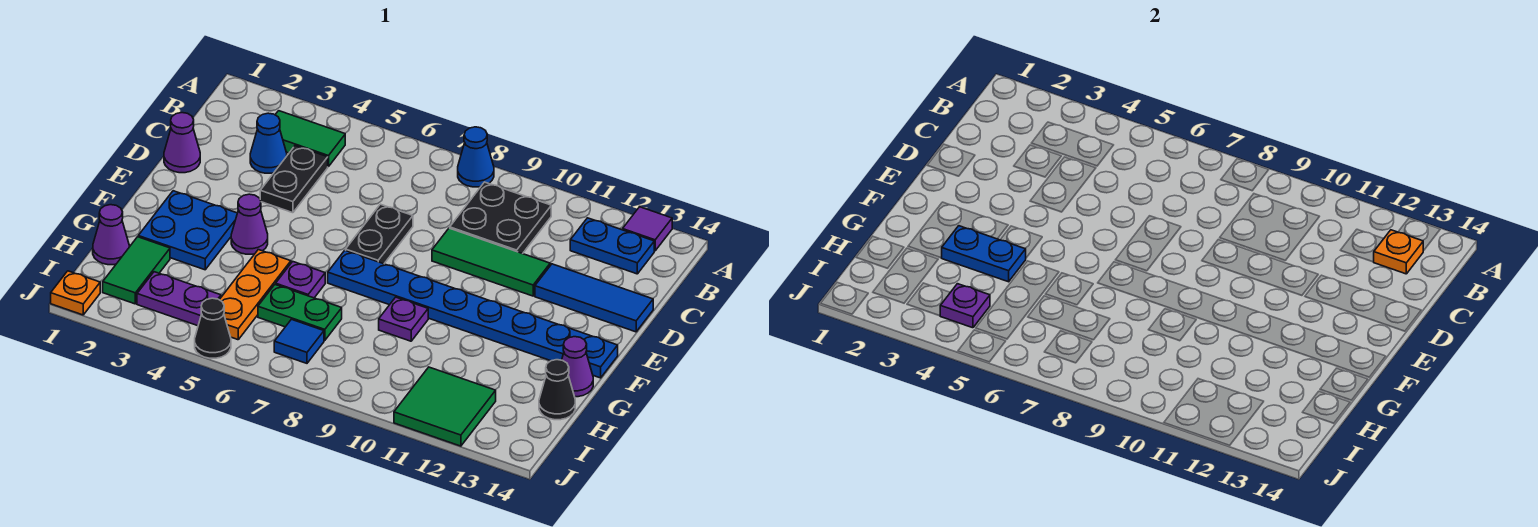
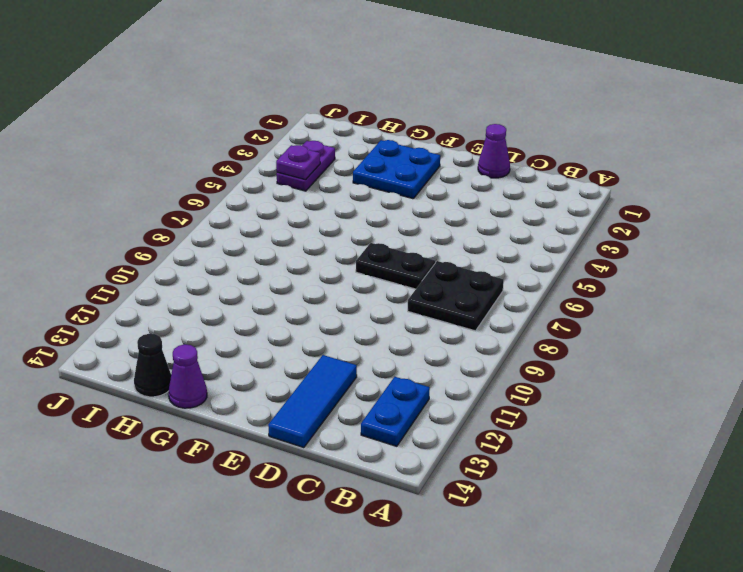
black 2x2 plate [408,261,504,331] -> black 2x2 plate moved to [450,182,551,254]
none -> blue 1x1 cone [458,127,494,187]
none -> purple 1x1 tile [623,207,672,251]
none -> green 1x2 tile [275,111,345,167]
none -> blue 1x1 cone [250,113,287,173]

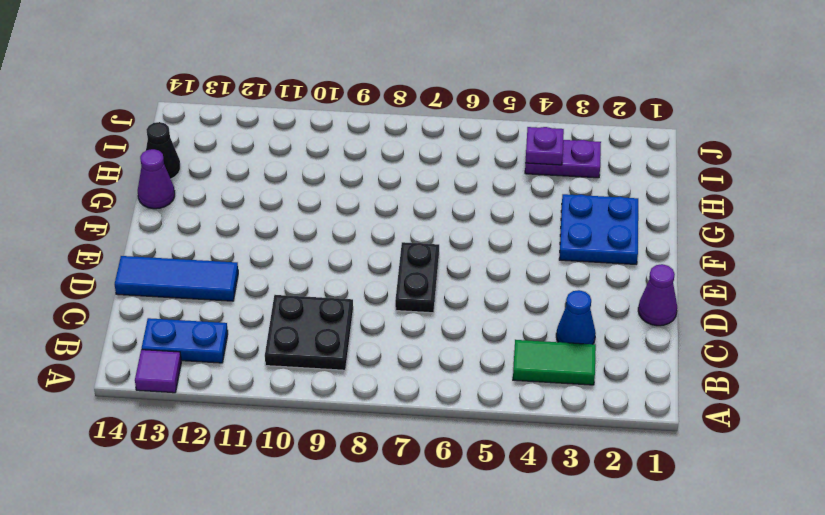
none -> blue 1x1 cone [458,127,494,187]
none -> black 1x2 plate [260,146,328,213]
none -> green 1x3 tile [432,228,550,296]
none -> purple 1x1 cone [231,194,268,254]

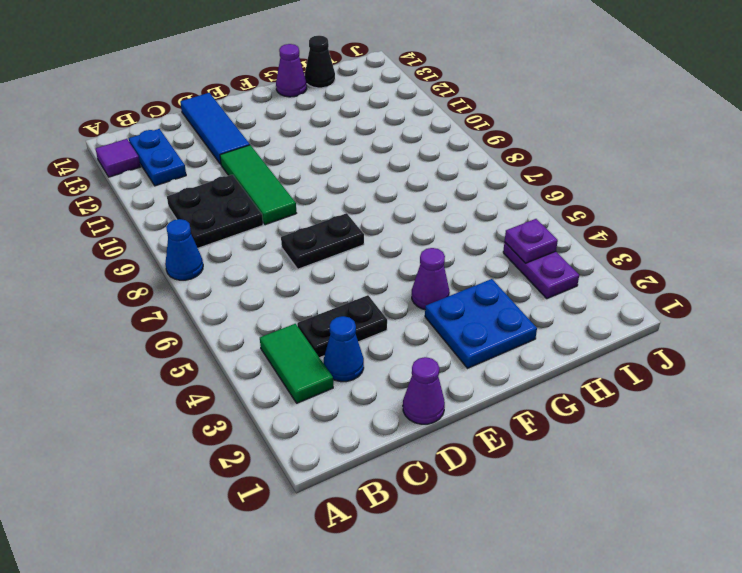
none -> blue 1x8 plate [328,250,618,378]
none -> orange 1x3 plate [220,250,291,340]
none -> purple 1x1 plate [276,262,325,298]
none -> purple 1x1 plate [379,297,428,341]

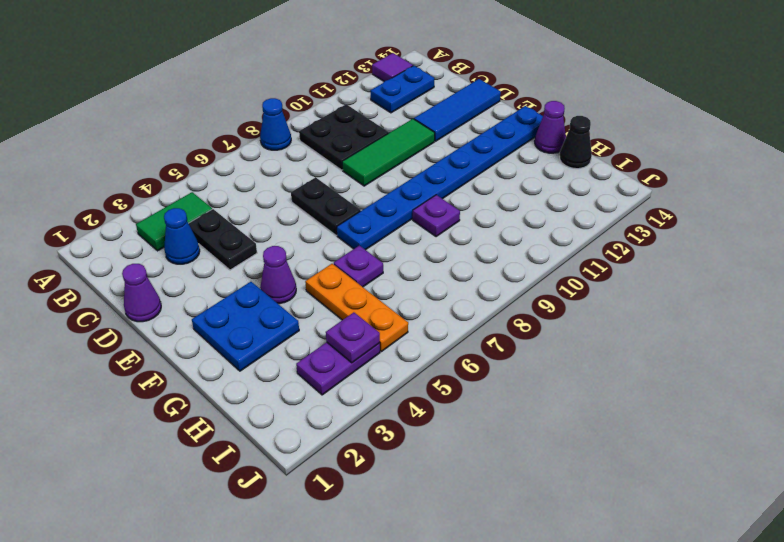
none -> purple 1x1 cone [93,205,129,265]
none -> green 1x2 tile [103,237,170,304]
none -> green 1x2 plate [258,284,342,341]
none -> blue 1x1 tile [274,319,324,363]

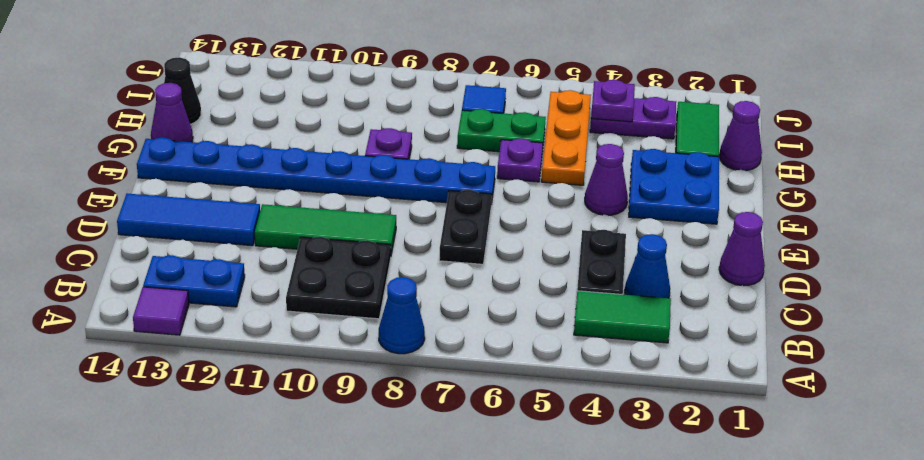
none -> green 2x2 tile [394,367,496,446]
none -> orange 1x1 plate [51,271,100,315]
none -> black 1x1 cone [195,298,231,358]
none -> orange 1x1 plate [1374,230,1423,274]

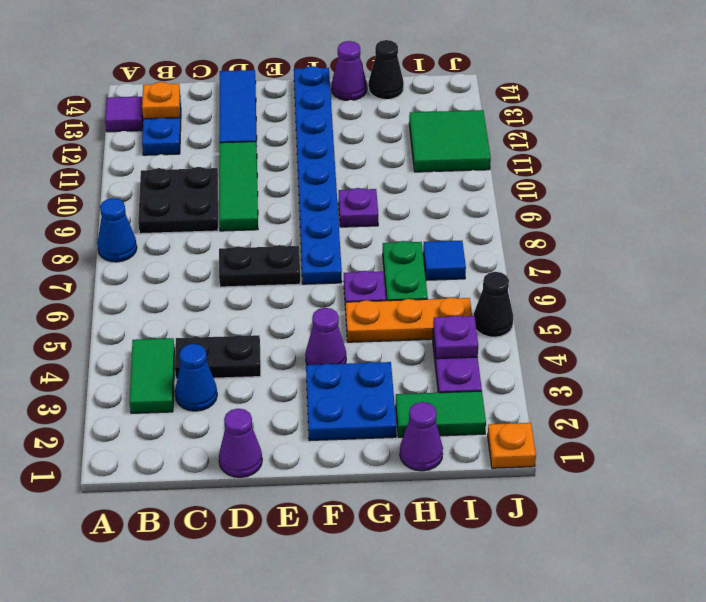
none -> blue 1x2 plate [942,226,1026,282]

